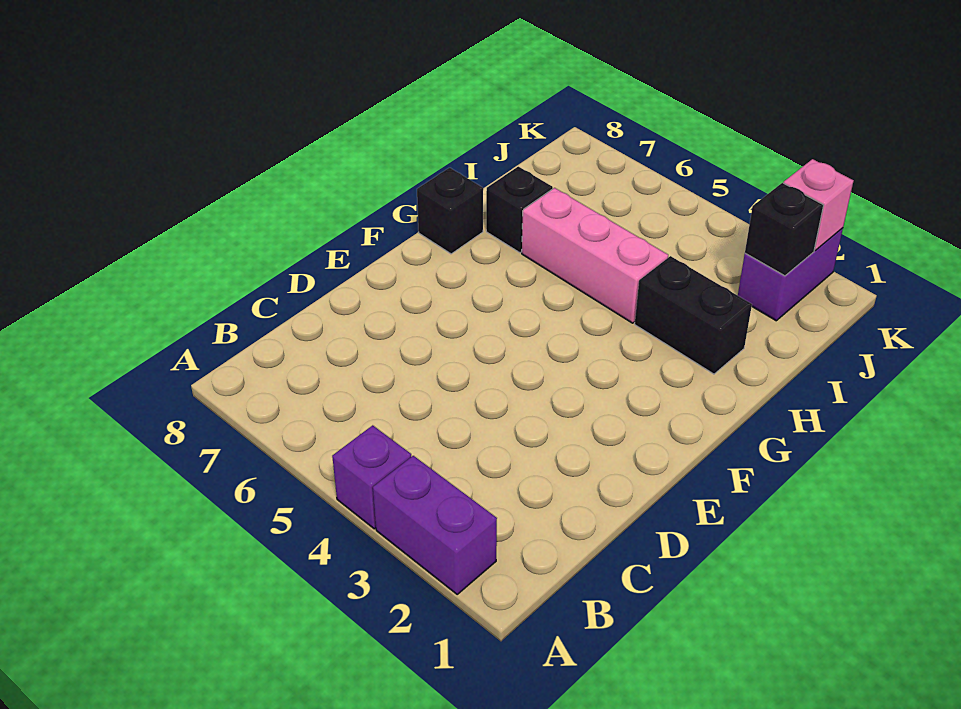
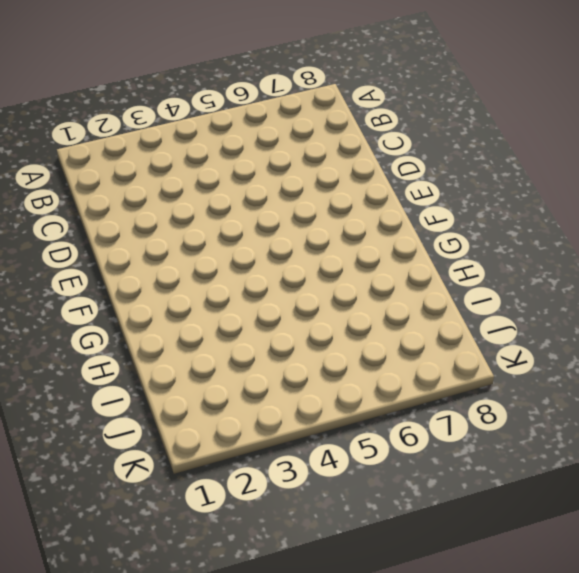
none -> purple 1x2 brick [373,456,497,594]
none -> purple 1x1 brick [332,425,411,529]

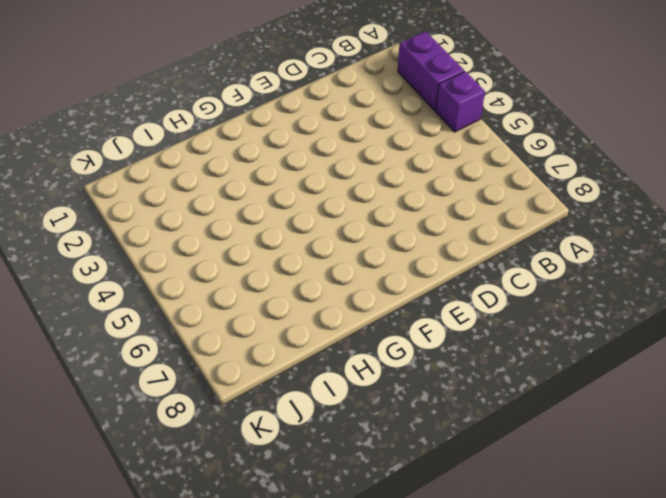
none -> black 1x1 brick [417,168,483,254]
none -> black 1x2 brick [635,256,752,374]

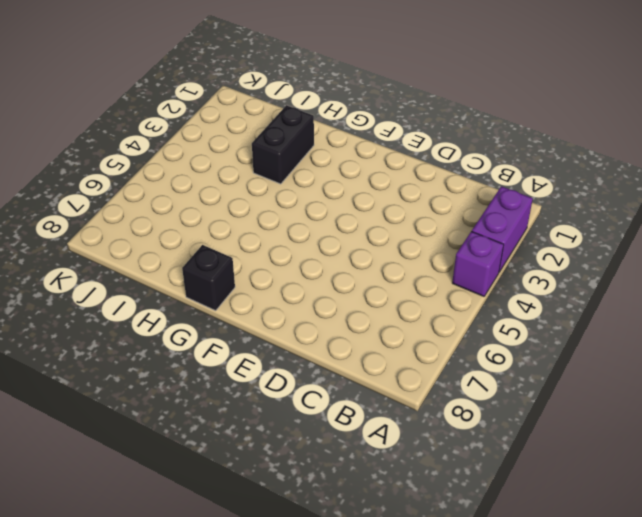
none -> pink 1x3 brick [522,188,668,323]
none -> black 1x1 brick [486,167,553,253]

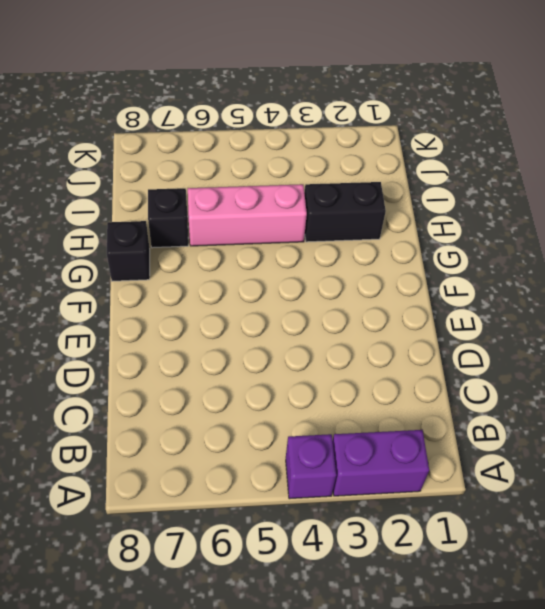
none -> purple 1x2 brick [738,228,843,321]
none -> black 1x1 brick [745,183,824,276]

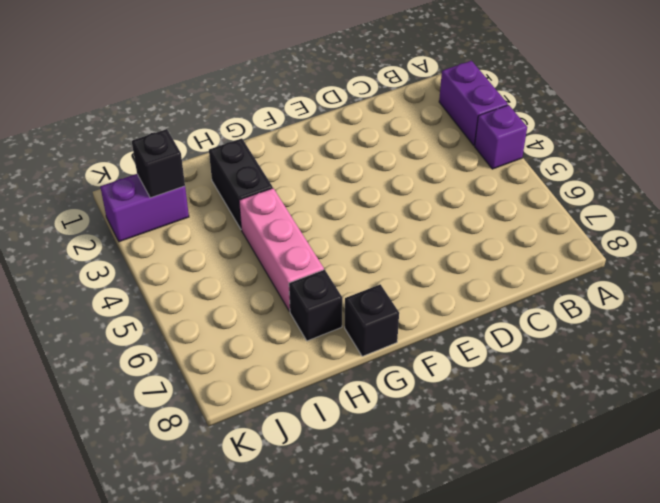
none -> pink 1x1 brick [784,159,853,251]

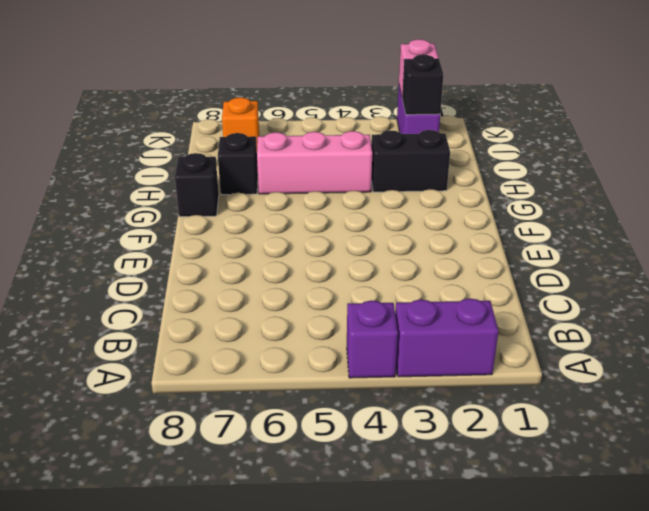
orange 1x1 brick [222,97,259,146] -> none

